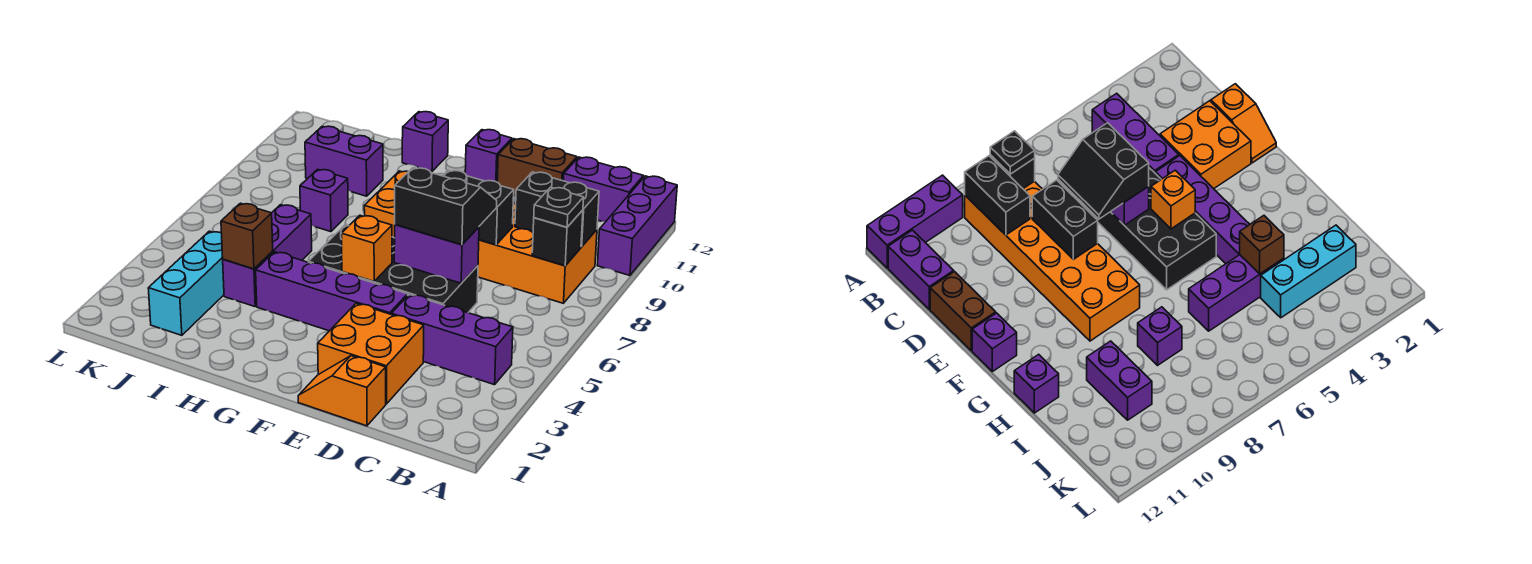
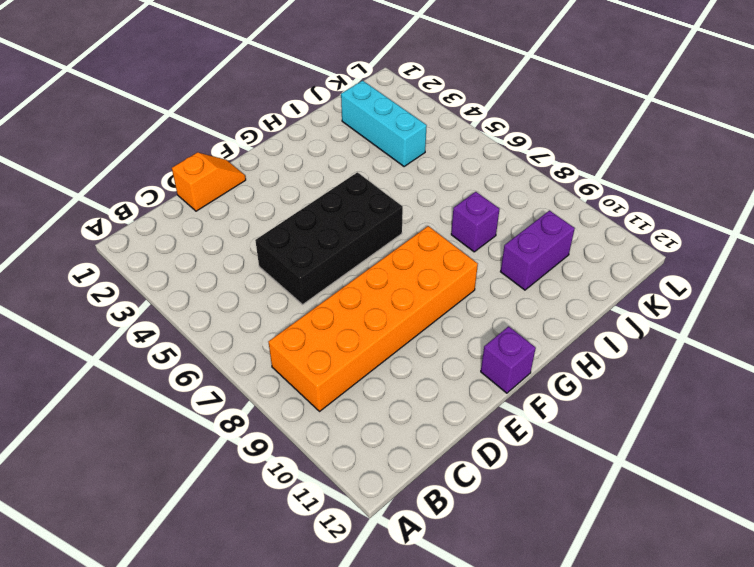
none -> purple 1x3 brick [597,176,677,276]
none -> purple 1x3 brick [391,294,513,385]
none -> purple 1x2 brick [563,157,644,222]

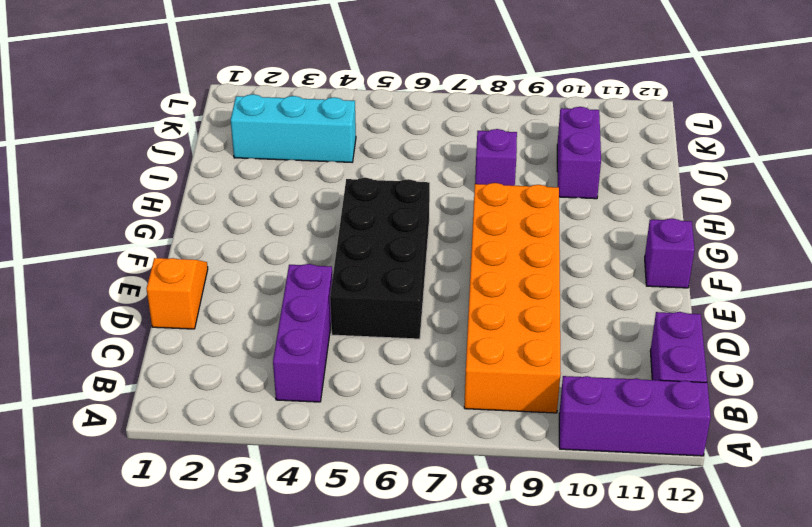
none -> orange 2x2 brick [318,303,424,404]
none -> brown 1x2 brick [497,139,577,196]
none -> purple 1x4 brick [256,252,408,331]

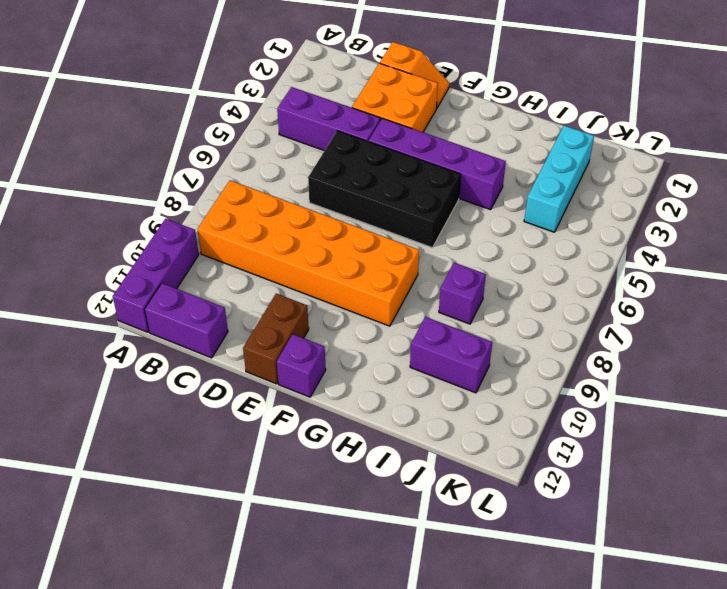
brown 1x2 brick [243,294,309,384] -> brown 1x2 brick turned to [497,139,577,196]
none -> purple 1x1 brick [402,112,448,171]
none -> purple 1x3 brick [223,205,312,307]
none -> black 1x1 brick [532,210,583,266]

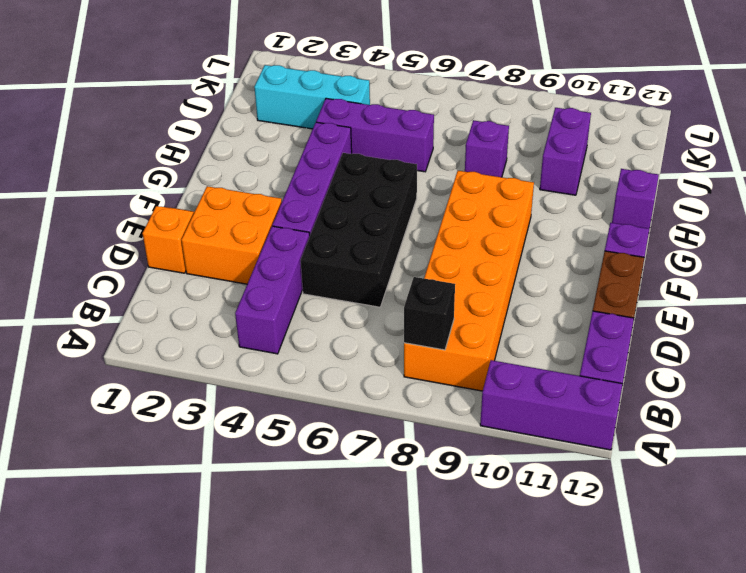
none -> black 1x2 brick [515,172,599,247]
none -> purple 1x2 brick [394,225,479,283]
none -> black 1x2 brick [443,170,514,245]

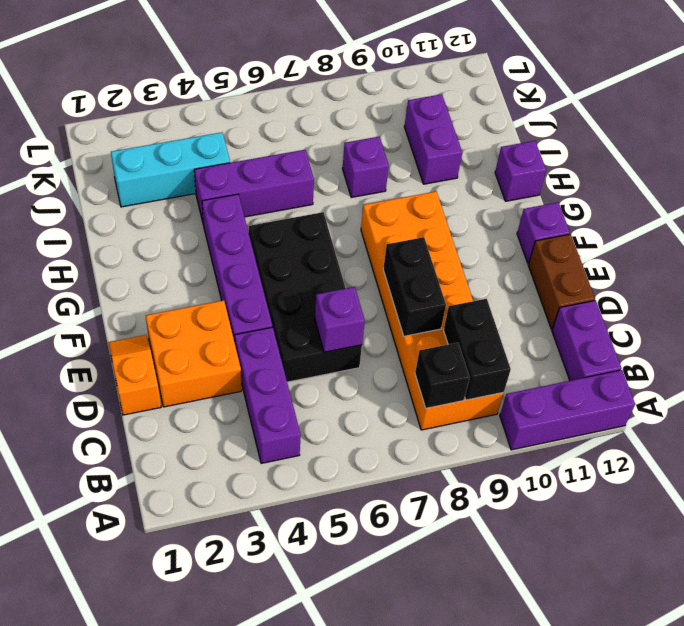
purple 1x1 brick [315,287,365,352] -> purple 1x2 brick [394,225,479,283]
none -> orange 1x1 brick [342,215,392,281]
none -> brown 1x1 brick [221,203,273,269]
none -> black 1x1 plate [534,187,584,227]

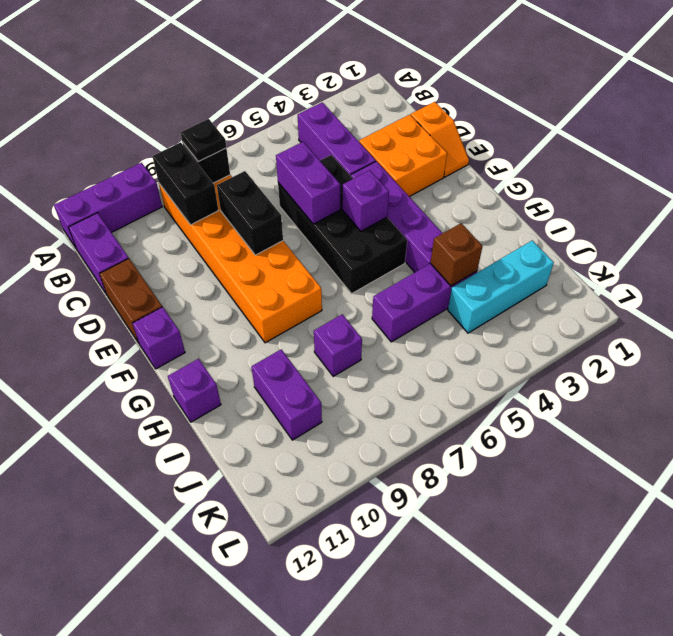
purple 1x1 brick [342,170,389,231] -> orange 1x1 brick [342,215,392,281]
none -> black 2x2 slope [395,168,497,245]

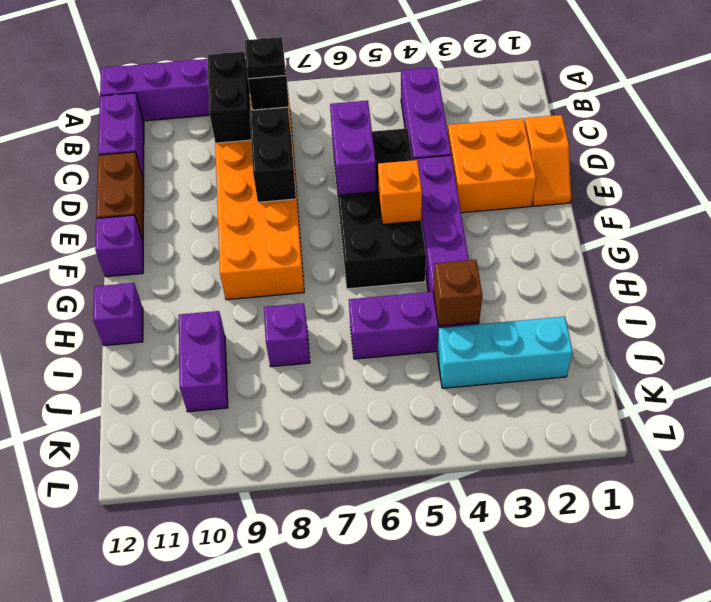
none -> black 2x2 slope [395,168,497,245]

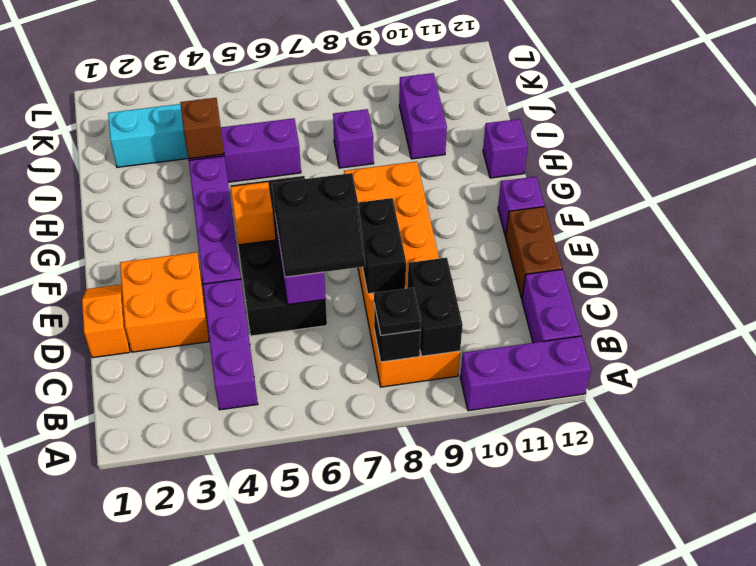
black 2x2 slope [272,173,365,277] -> black 2x2 slope turned to [395,168,497,245]

